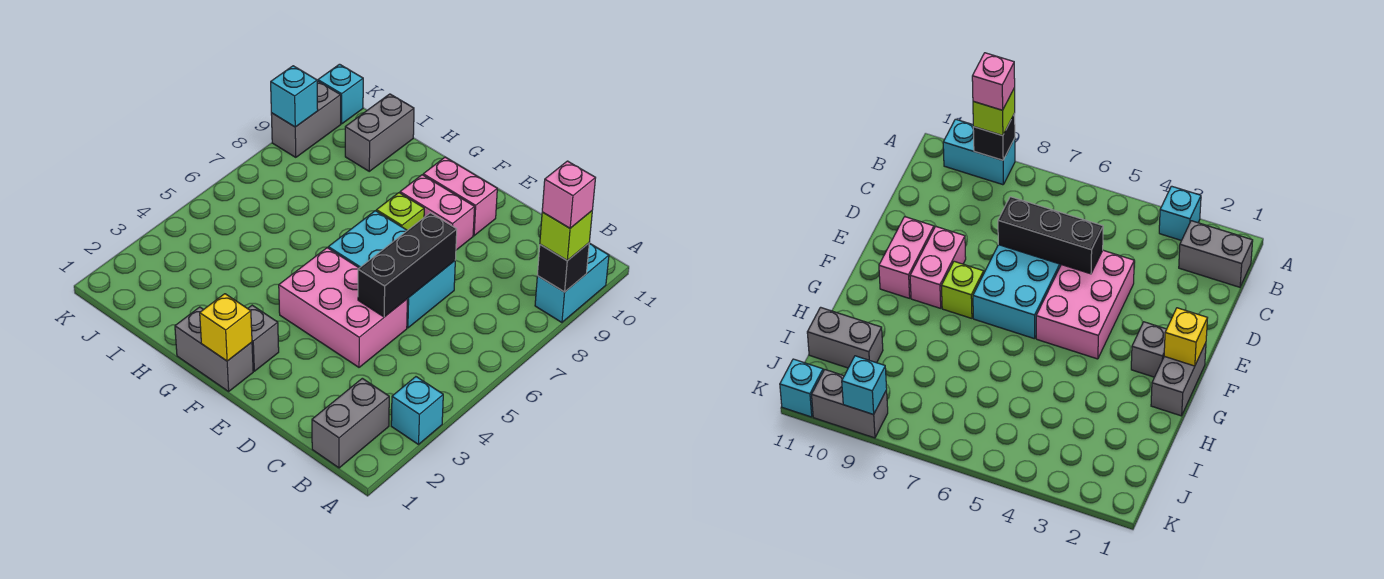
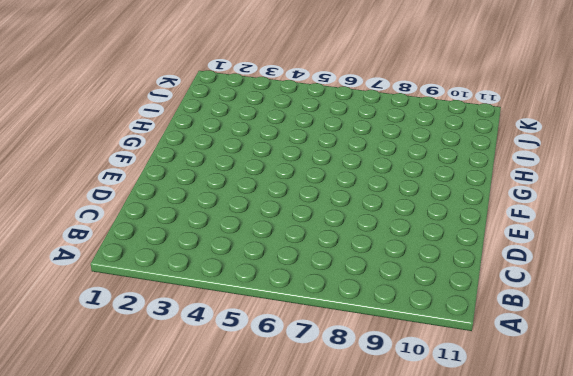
none -> cyan 1x1 brick [391,377,443,444]
none -> cyan 1x2 brick [535,243,609,322]
none -> grey 1x2 brick [312,378,389,468]

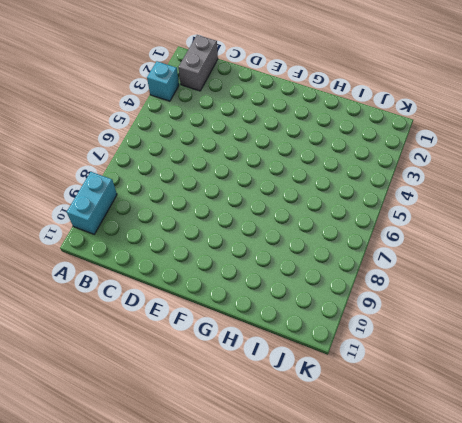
none -> pink 2x3 brick [279,248,407,367]
none -> cyan 2x3 brick [328,211,455,328]
none -> pink 1x2 brick [400,175,475,250]

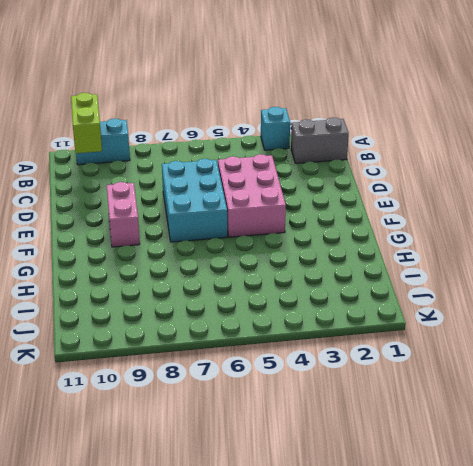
lime 1x2 brick [71,93,102,153] -> none
none -> pink 1x2 brick [423,157,497,236]
none -> grey 1x2 brick [175,307,253,391]
none -> grey 1x1 brick [248,305,279,371]

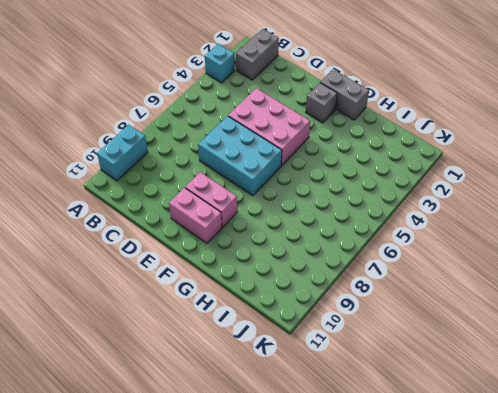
none -> lime 1x1 brick [376,193,424,230]
none -> grey 1x2 brick [345,94,414,171]
none -> grey 1x2 brick [271,81,341,157]

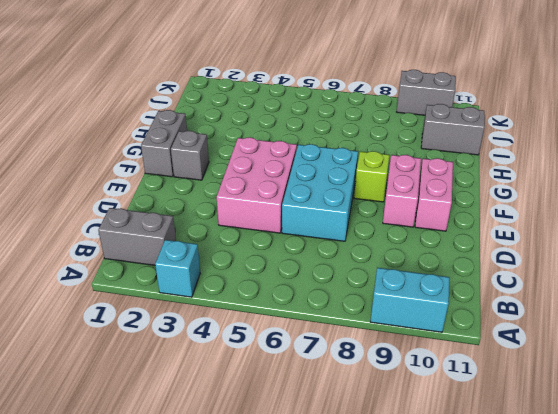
none -> cyan 1x1 brick [318,64,363,124]
none -> black 1x1 brick [537,243,589,292]
none -> black 1x3 brick [358,213,457,317]

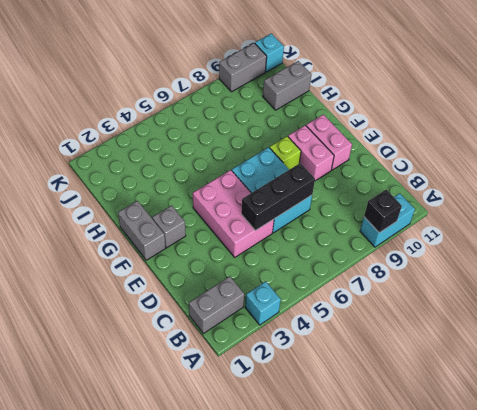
none -> yellow 1x1 brick [200,294,252,361]
none -> cyan 1x1 brick [271,66,318,127]
none -> lime 1x1 brick [540,211,592,261]

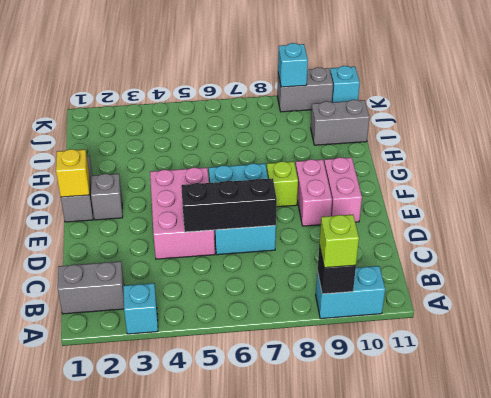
none -> pink 1x1 brick [542,161,595,228]

